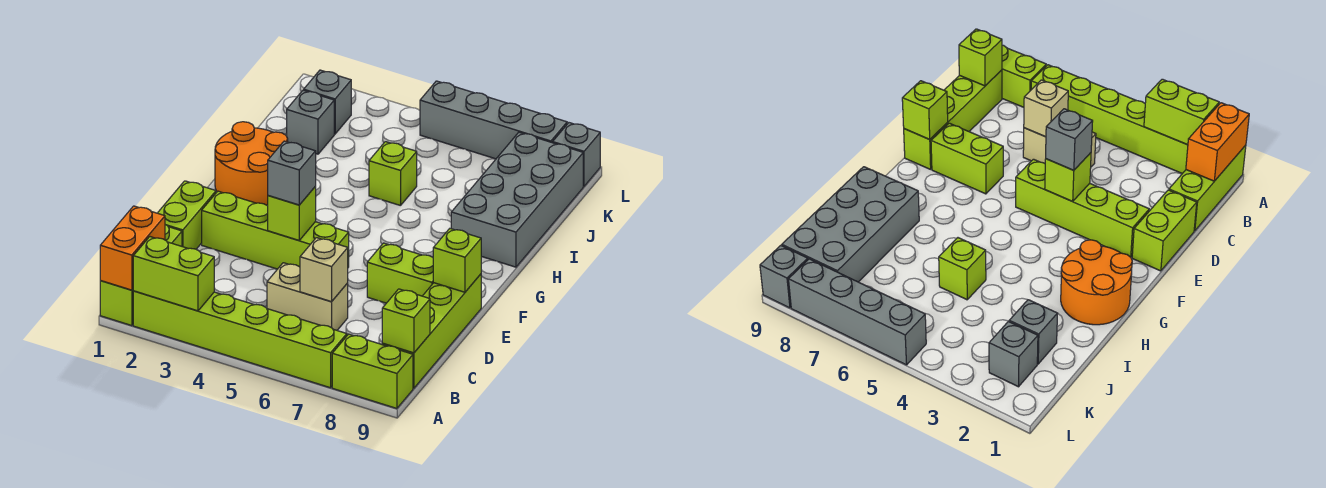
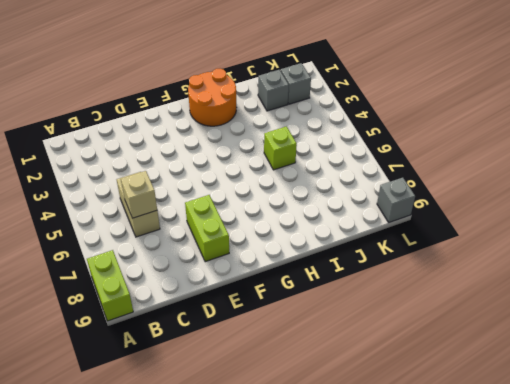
none -> lime 1x3 brick [100,225,182,326]
none -> lime 1x6 brick [133,291,347,388]
none -> lime 1x4 brick [382,274,481,388]

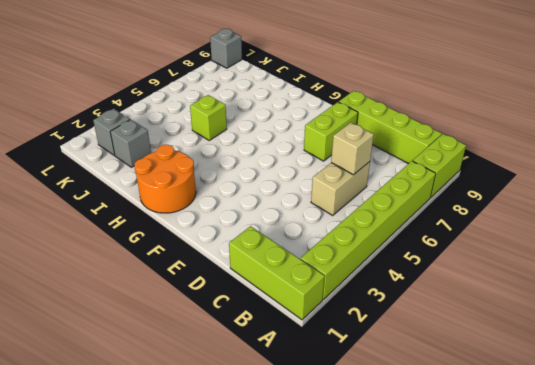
none -> lime 1x2 brick [158,181,216,249]
none -> lime 1x4 brick [202,191,349,269]
none -> grey 2x4 brick [451,132,583,267]

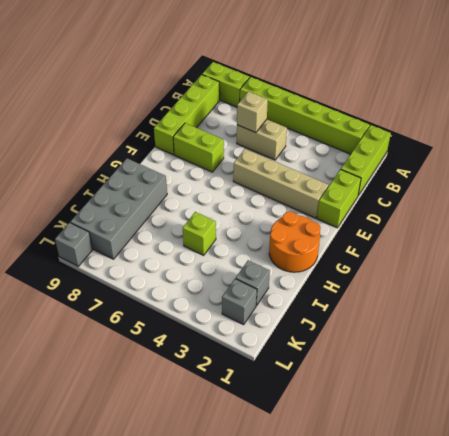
tan 1x4 brick [233,149,328,218] -> lime 1x4 brick [202,191,349,269]
none -> grey 1x4 brick [420,81,567,159]
none -> orange 1x2 brick [100,206,165,290]
none -> lime 1x2 brick [133,237,214,311]

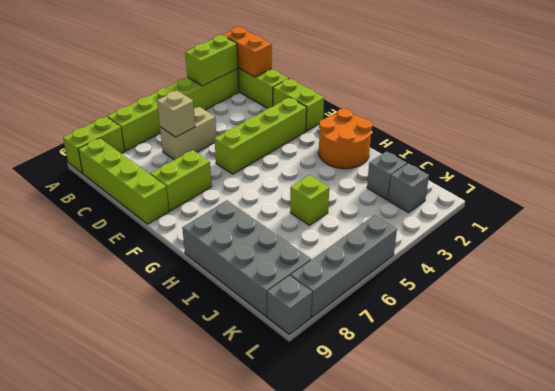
none -> lime 1x1 brick [382,289,430,353]
none -> lime 1x1 brick [268,187,316,240]
none -> lime 1x1 brick [433,229,481,292]

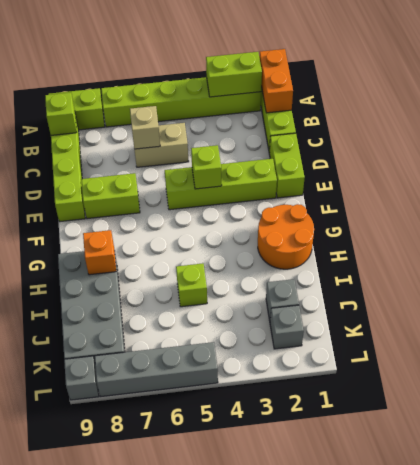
orange 1x1 brick [83,230,116,275] -> none
none -> lime 1x1 brick [433,229,481,292]
none -> grey 1x1 brick [268,141,316,205]

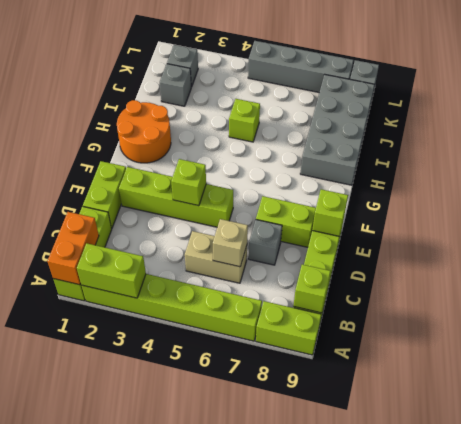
grey 1x1 brick [248,220,282,265] -> grey 1x1 brick moved to [268,141,316,205]

